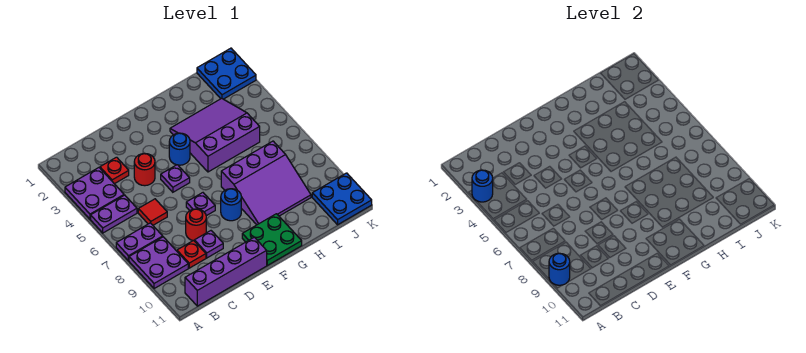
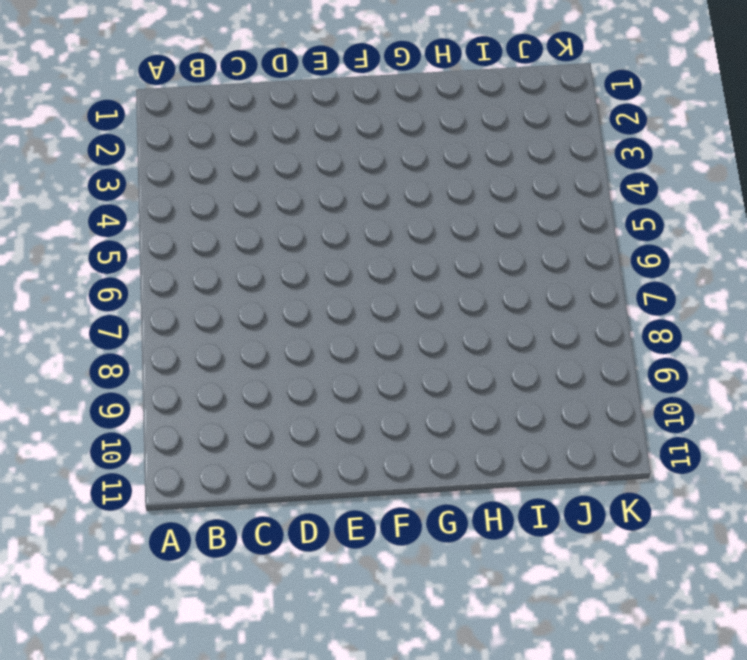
none -> purple 2x2 plate [65,168,124,219]
none -> purple 1x2 plate [91,195,137,233]
none -> purple 1x2 plate [116,223,163,261]

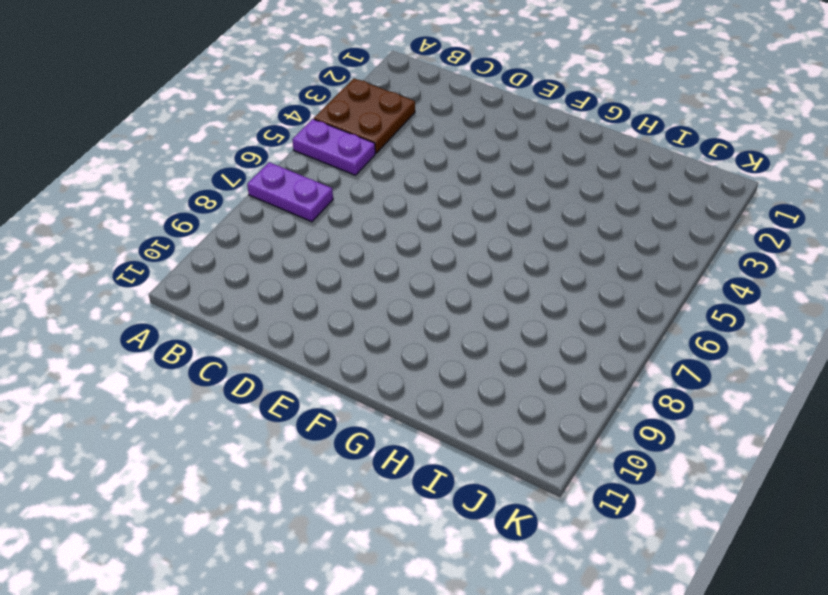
brown 2x2 plate [314,78,415,153] -> purple 2x2 plate [65,168,124,219]
none -> purple 2x2 plate [129,237,188,289]
none -> purple 1x4 brick [185,237,267,306]
none -> red 1x1 plate [100,157,129,184]

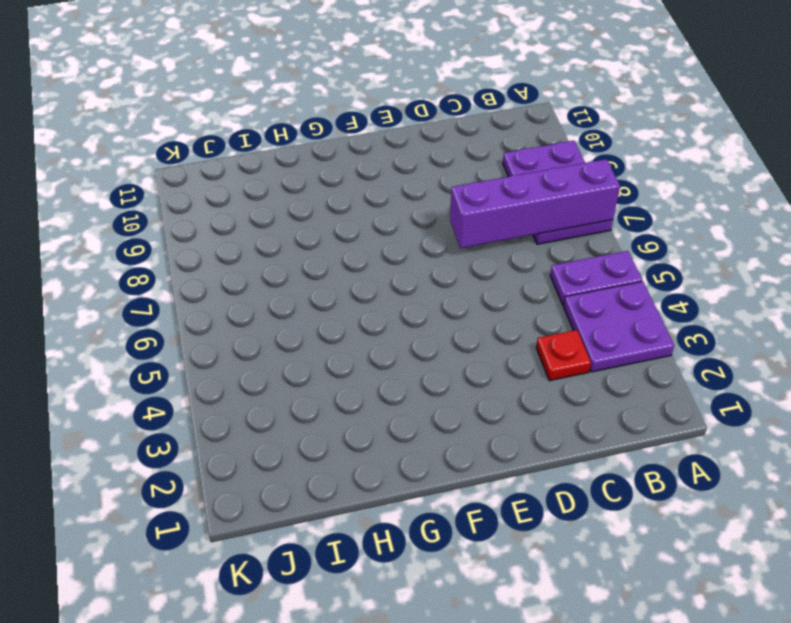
purple 1x4 brick [450,159,620,248] -> purple 1x4 brick moved to [185,237,267,306]
none -> red 1x1 tile [138,199,167,225]
none -> red 1x1 plate [177,241,206,268]
none -> red 1x1 round brick [134,154,155,186]

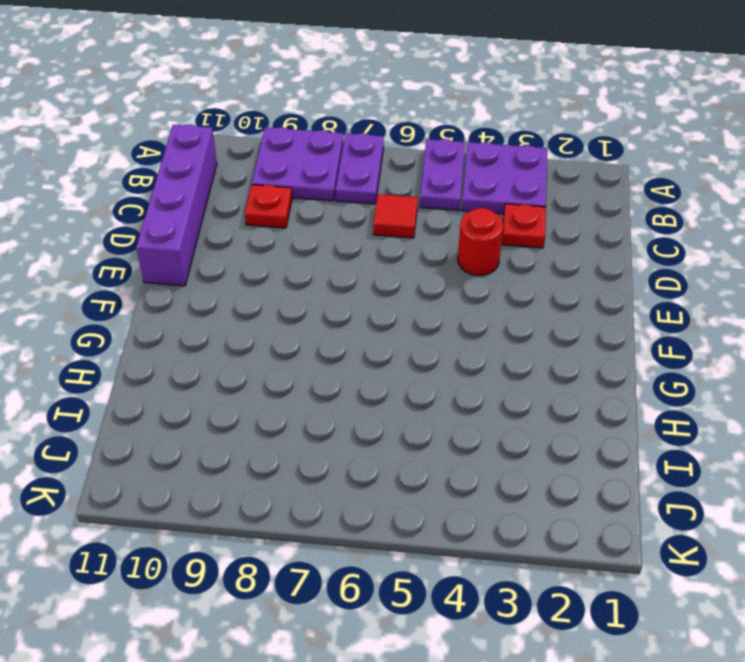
none -> red 1x1 round brick [186,209,206,241]
none -> purple 1x1 plate [194,231,223,258]
none -> purple 1x1 plate [161,165,190,192]

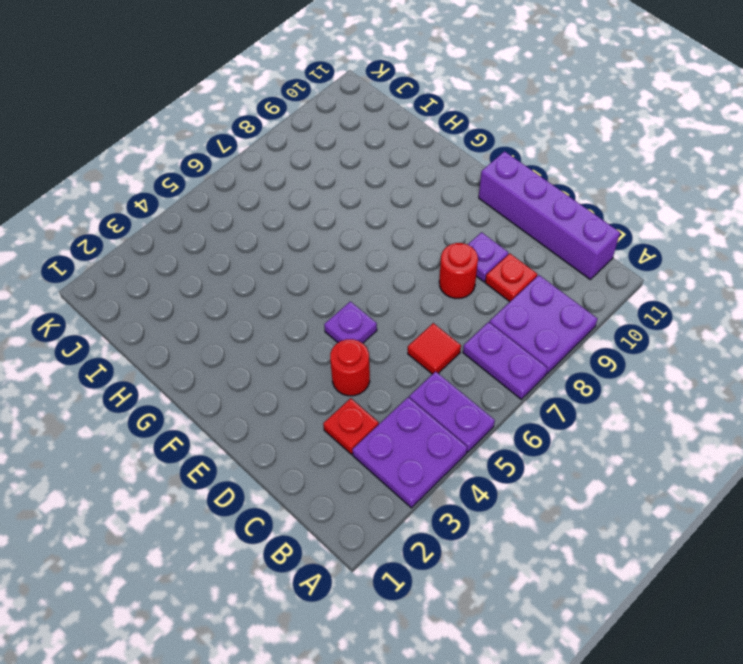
none -> purple 1x1 plate [186,193,215,216]
none -> blue 1x1 round brick [169,133,190,165]
none -> blue 1x1 round brick [221,189,241,221]

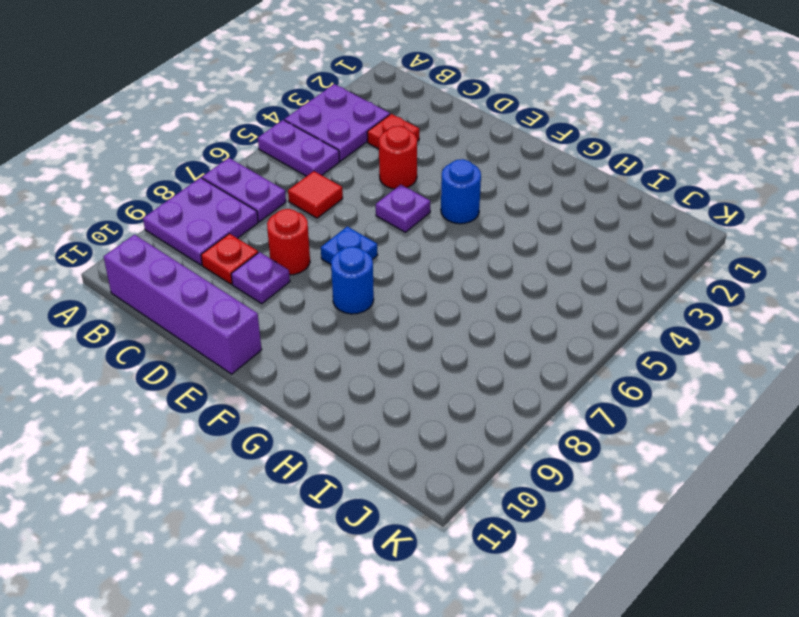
blue 1x1 plate [321,226,378,264] -> purple 1x1 plate [186,193,215,216]
none -> green 2x2 plate [242,214,302,265]
none -> purple 3x3 slope [170,98,260,172]
none -> purple 3x3 slope [221,141,311,225]

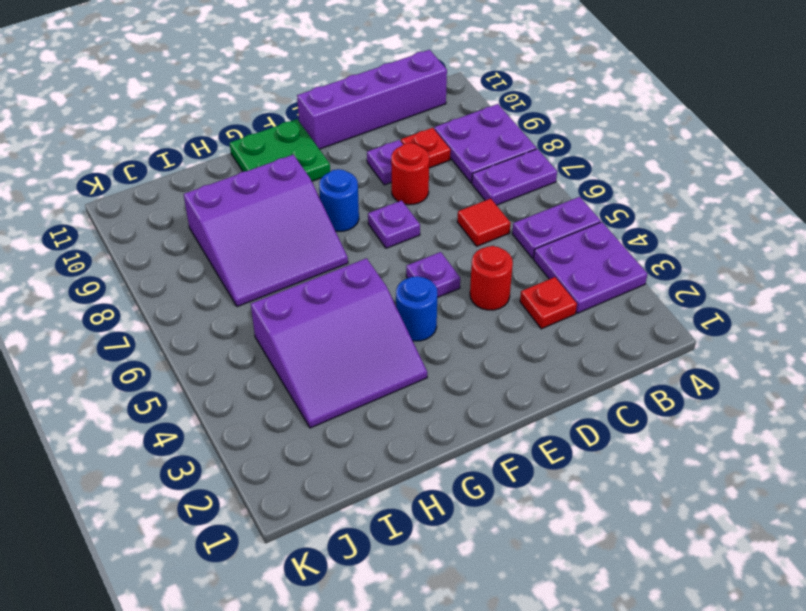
purple 3x3 slope [184,155,348,307] -> purple 3x3 slope turned to [221,141,311,225]
none -> blue 2x2 plate [197,48,256,99]
none -> blue 2x2 plate [312,173,372,225]
none -> blue 1x1 round brick [472,170,493,202]

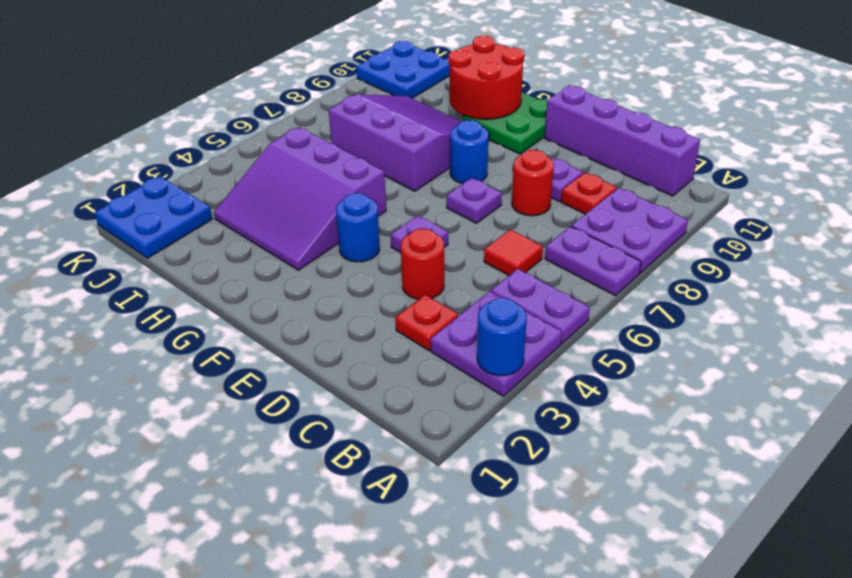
red 2x2 round brick [449,36,524,119] -> none
none -> blue 1x1 round brick [549,253,570,285]

